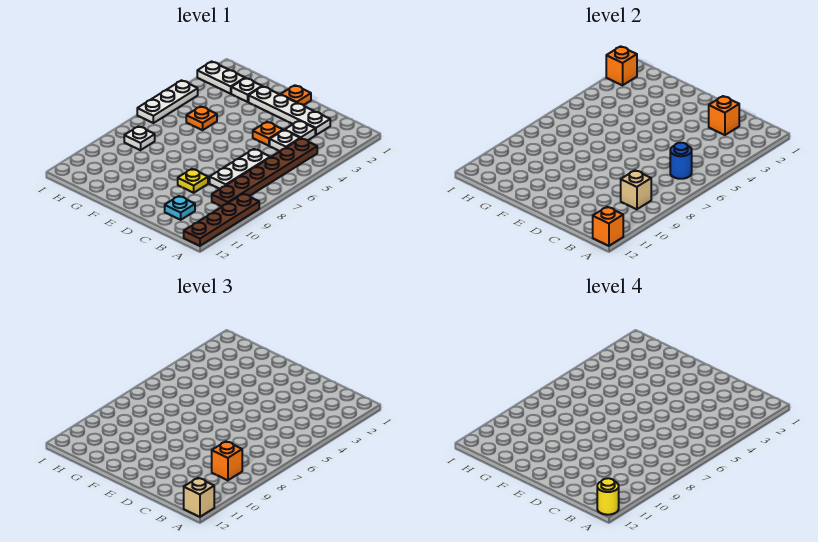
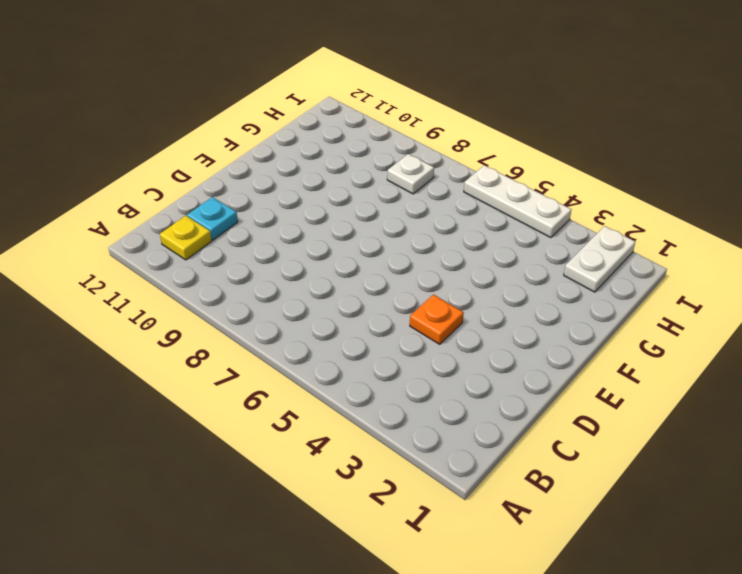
yellow 1x1 plate [160,216,212,260] -> yellow 1x1 plate moved to [178,169,208,193]
none -> brown 1x4 plate [184,194,259,246]
none -> brown 1x6 plate [212,138,317,206]
none -> white 1x4 plate [249,86,330,135]

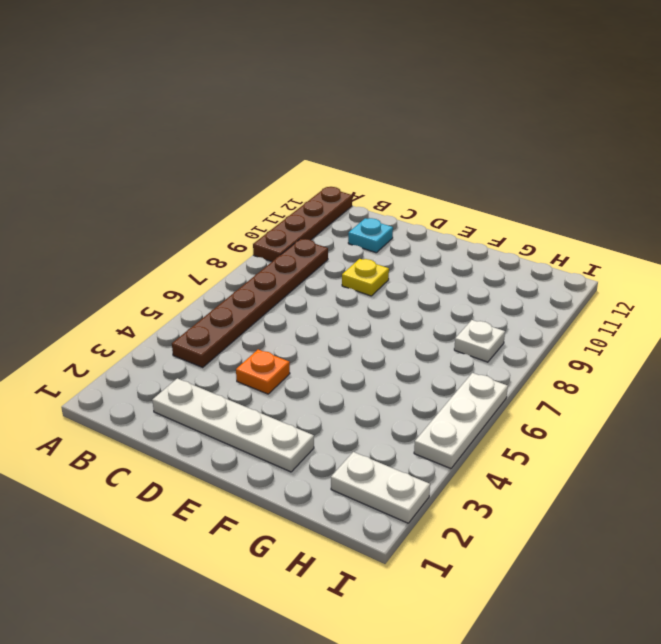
none -> white 1x1 plate [285,121,315,141]
none -> white 1x1 plate [270,130,300,151]
none -> white 1x3 plate [210,149,270,189]

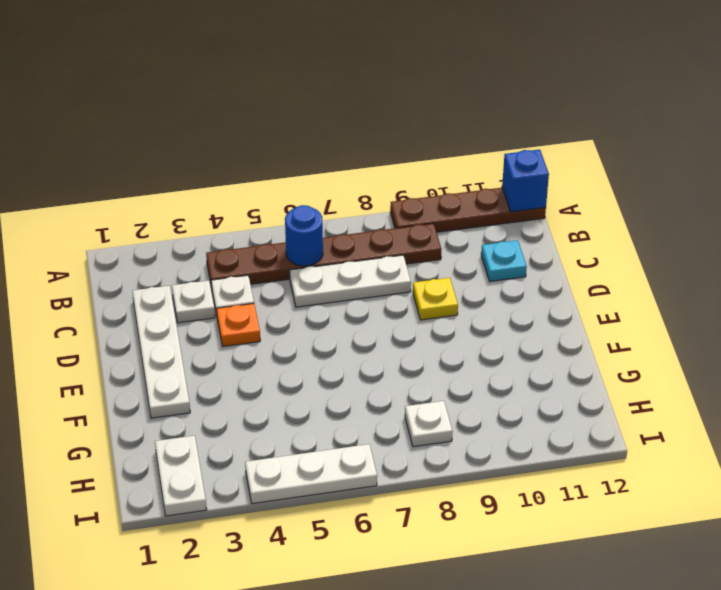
blue 1x1 brick [502,150,549,212] -> orange 1x1 brick [593,207,623,246]
none -> orange 1x1 plate [281,85,311,105]
none -> white 1x1 plate [231,78,262,102]
none -> orange 1x1 plate [186,106,217,130]

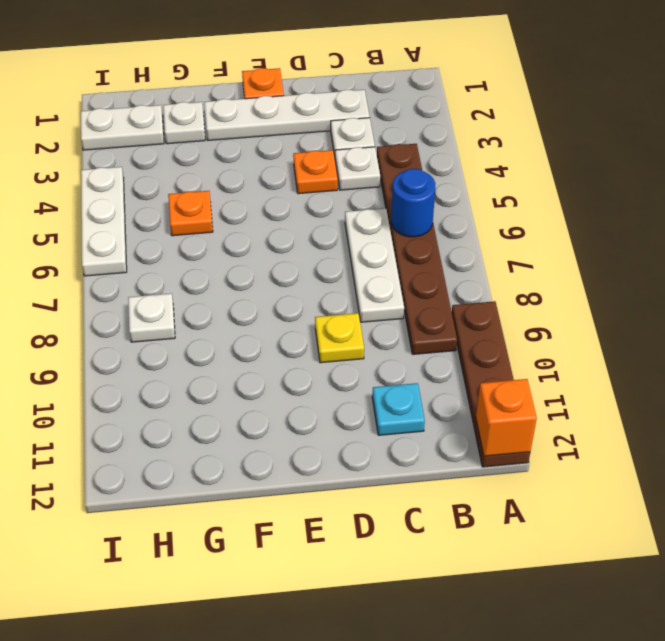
none -> tan 1x1 brick [621,170,651,209]
none -> orange 1x1 brick [709,96,739,135]
none -> orange 1x1 brick [606,46,637,85]

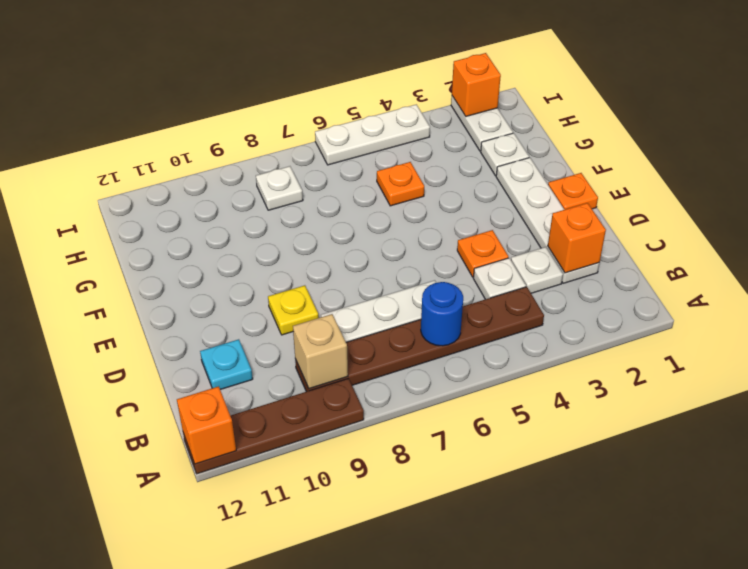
none -> tan 1x1 brick [184,478,214,517]
none -> orange 1x1 brick [212,441,242,480]
none -> yellow 1x1 round brick [597,478,619,515]

